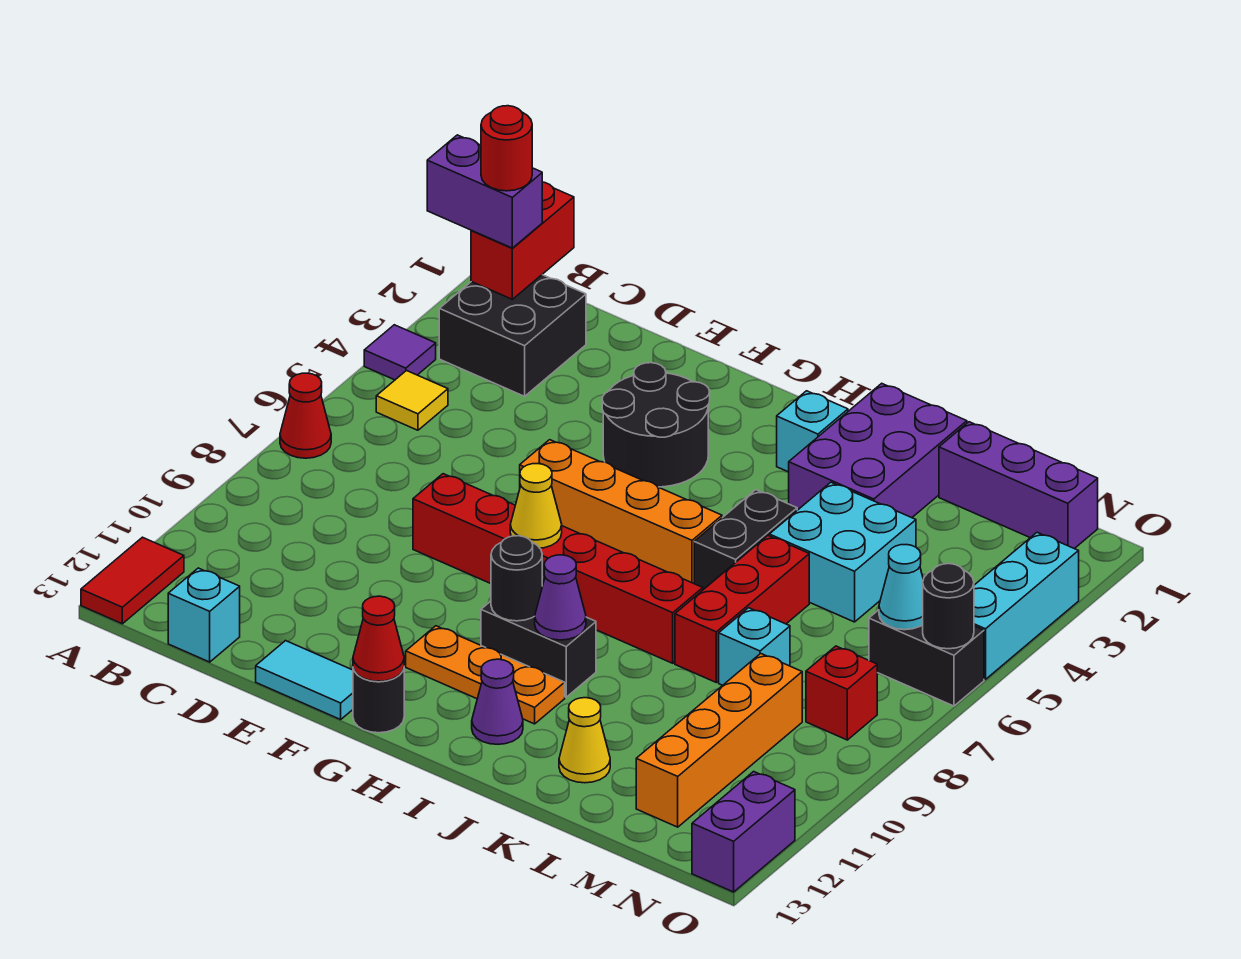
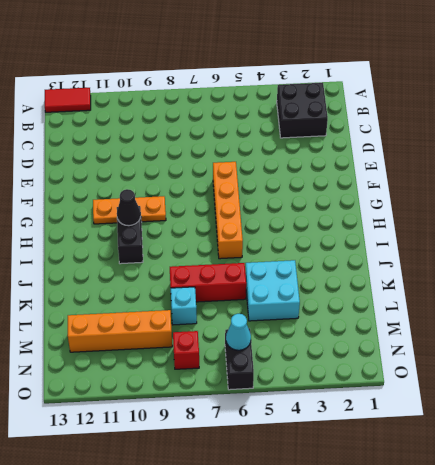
orange 1x3 plate [93,196,166,224] -> orange 1x3 plate turned to [406,626,565,724]
black 1x1 cone [117,189,141,226] -> black 1x1 round brick [491,536,542,621]
none -> purple 1x1 tile [364,325,436,380]
none -> red 1x1 cone [280,373,331,458]
none -> yellow 1x1 tile [376,371,448,430]
none -> cyan 1x1 brick [168,568,240,662]

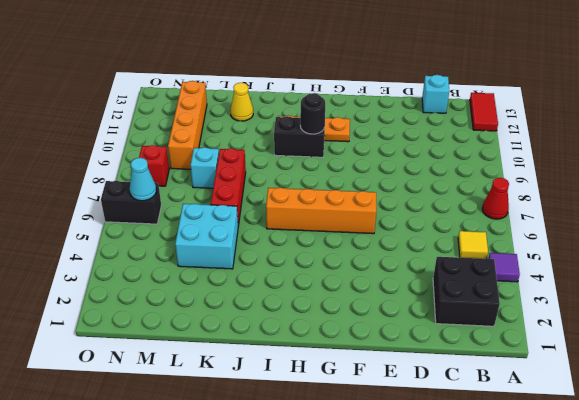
none -> red 1x6 brick [413,474,703,663]
none -> cyan 1x2 tile [256,641,353,720]
none -> black 2x2 round brick [602,363,710,487]
none -> black 1x1 round brick [353,668,404,733]

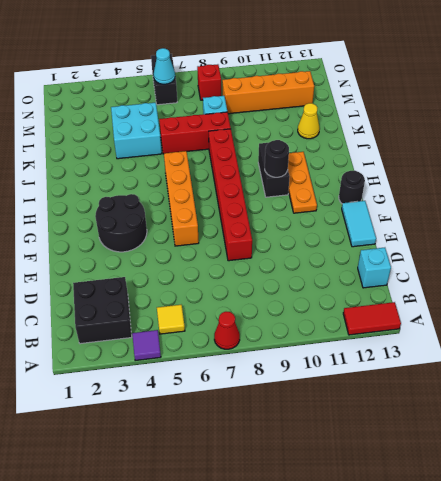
none -> cyan 1x1 brick [777,391,848,472]
none -> purple 1x1 cone [472,659,523,744]
none -> purple 2x3 brick [789,383,967,518]
none -> black 1x2 brick [694,490,797,590]

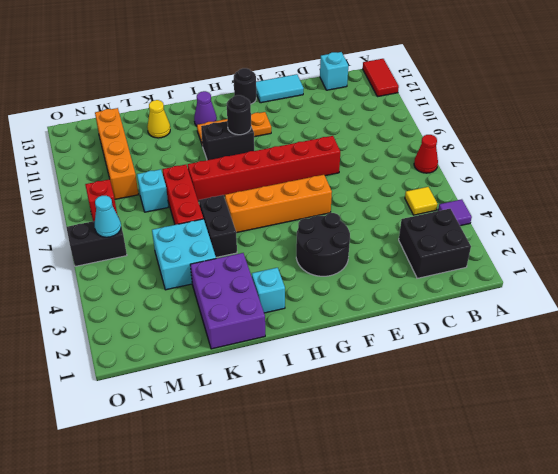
none -> purple 1x3 brick [939,422,1098,549]
none -> cyan 1x3 brick [974,533,1079,680]
none -> purple 1x2 brick [692,772,795,892]
none -> red 1x2 brick [471,182,574,299]

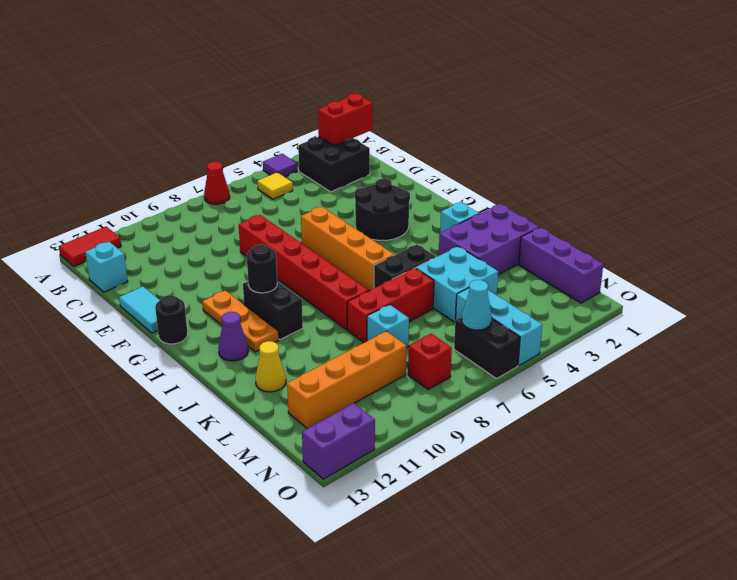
cyan 1x3 brick [456,288,542,366] -> cyan 1x3 brick turned to [974,533,1079,680]
none -> yellow 1x1 cone [510,464,562,548]
none -> red 1x1 cone [353,596,404,681]
none -> purple 1x1 cone [535,555,586,640]
none -> black 1x1 round brick [923,564,974,649]

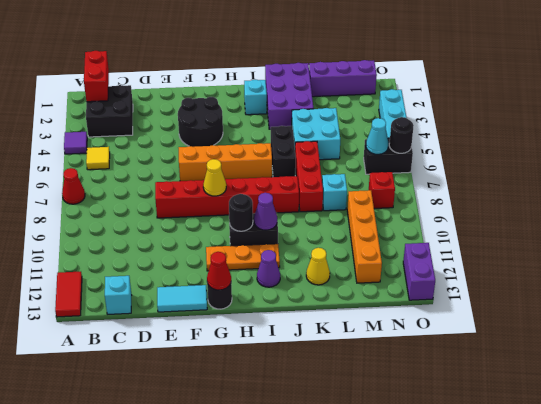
none -> purple 1x2 brick [427,135,542,248]
none -> red 1x1 round brick [481,106,532,191]

